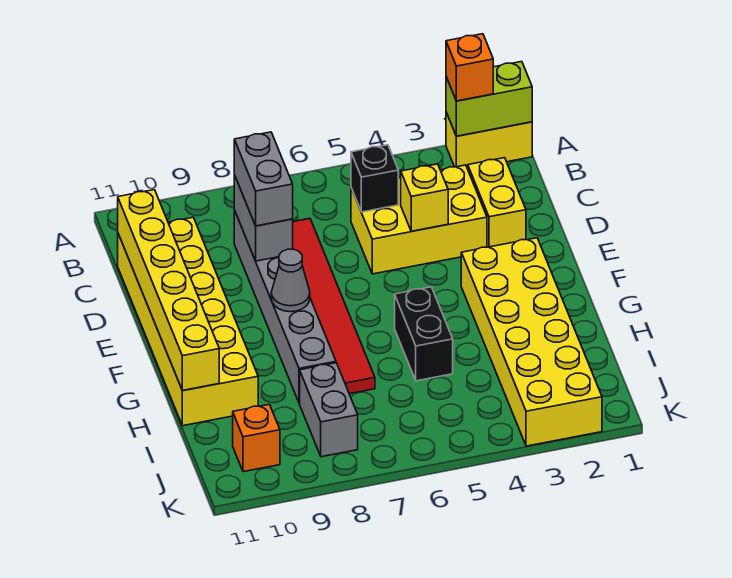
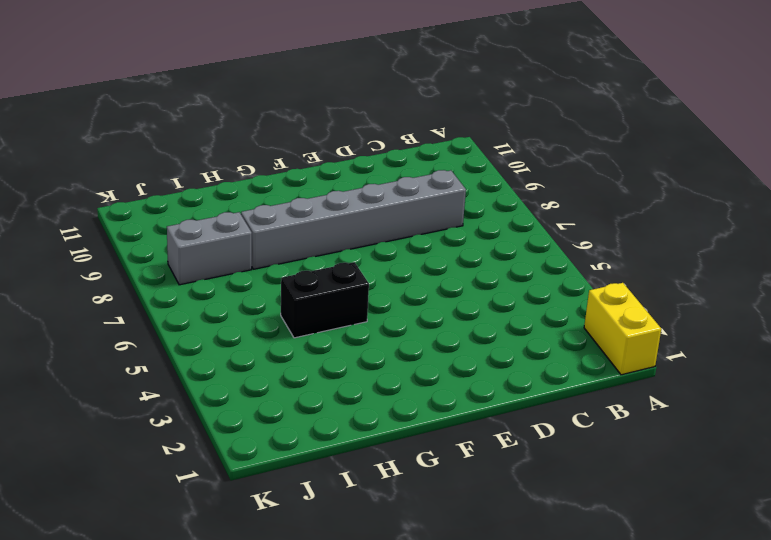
none -> yellow 1x2 brick [468,158,526,247]
none -> yellow 2x3 brick [351,165,487,274]
none -> red 1x6 tile [293,219,375,394]

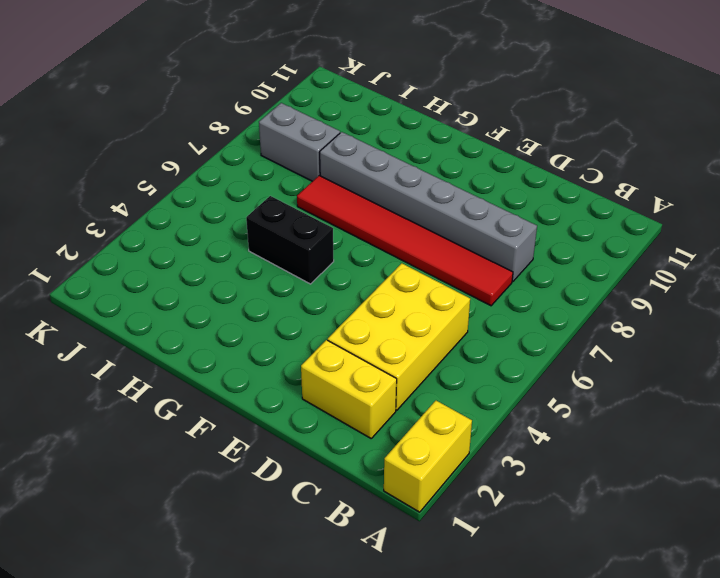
none -> yellow 2x6 brick [118,217,258,426]
none -> yellow 2x6 brick [461,238,602,446]
none -> orange 1x1 brick [233,404,280,472]

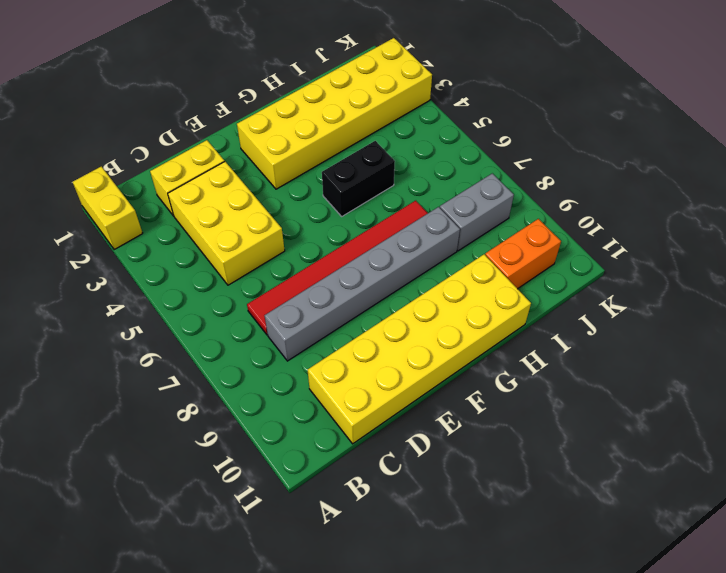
orange 1x2 brick [485,219,561,289] -> orange 1x1 brick [233,404,280,472]
none -> lime 1x2 brick [446,62,532,136]
none -> black 1x1 brick [351,145,398,212]
none -> grey 1x2 brick [234,175,293,261]

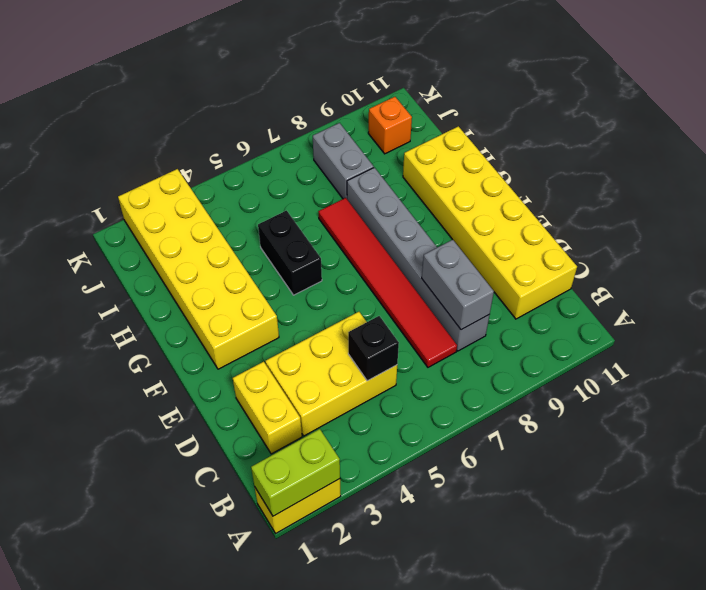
none -> yellow 1x6 brick [117,190,219,390]
none -> yellow 1x1 brick [401,164,448,231]
none -> grey 1x1 cone [271,249,310,312]

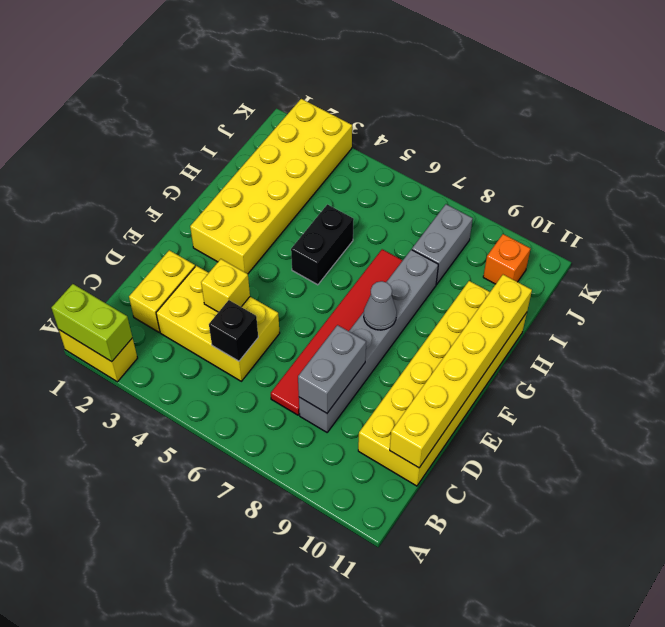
none -> orange 1x1 brick [446,34,493,101]
none -> grey 1x2 brick [234,132,293,226]

